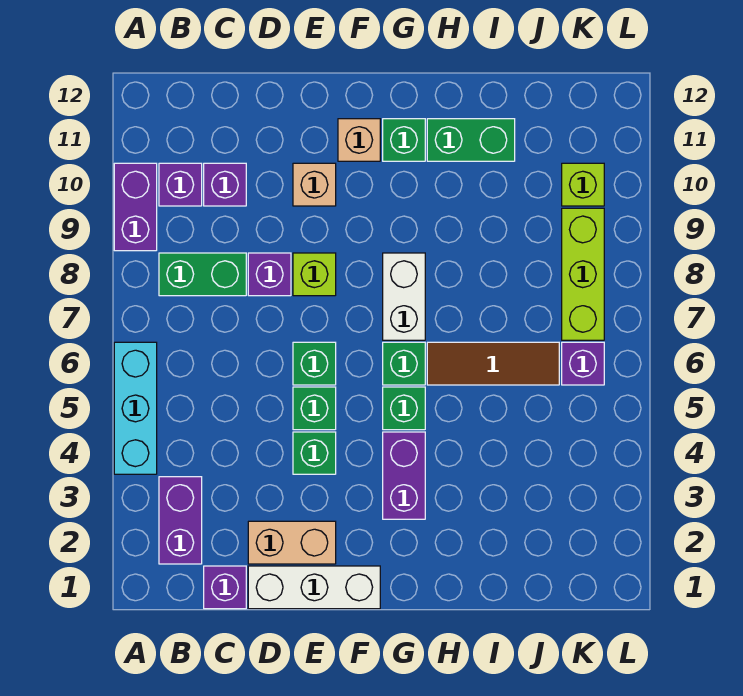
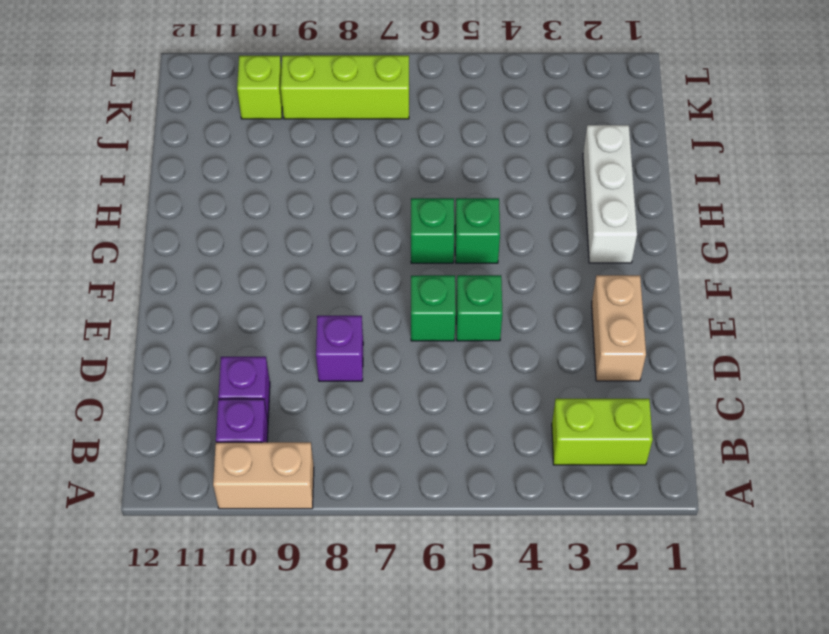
tan 1x2 brick [213,442,314,509] -> purple 1x2 brick [114,163,157,251]
lime 1x2 brick [552,399,653,465] -> purple 1x2 brick [159,477,202,564]
white 1x3 brick [583,125,637,263] -> white 1x3 brick moved to [248,566,380,609]
none -> cyan 1x3 brick [114,342,157,474]
none -> green 1x2 brick [159,253,246,296]
none -> purple 1x1 brick [204,566,246,609]

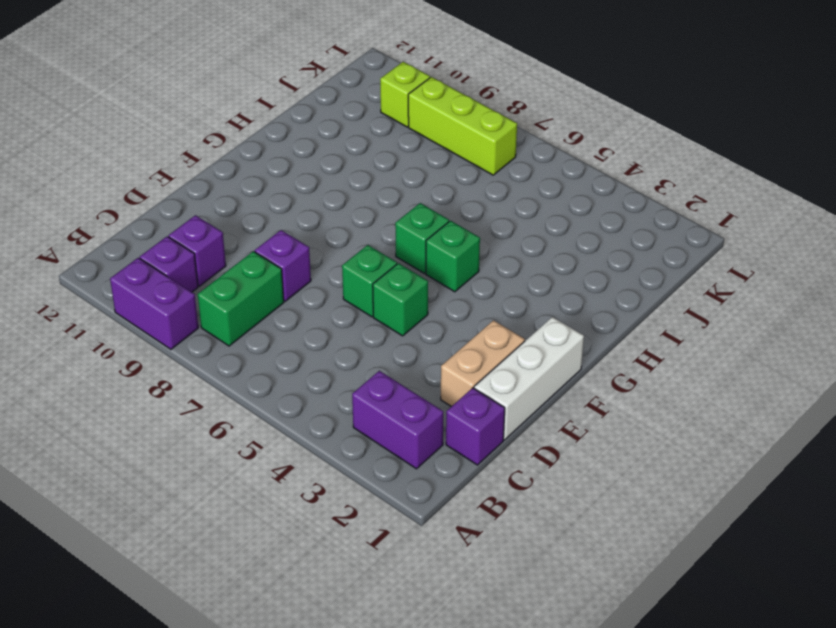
none -> cyan 1x3 brick [114,342,157,474]
none -> green 1x1 brick [293,432,336,474]
none -> lime 1x1 brick [293,253,336,296]

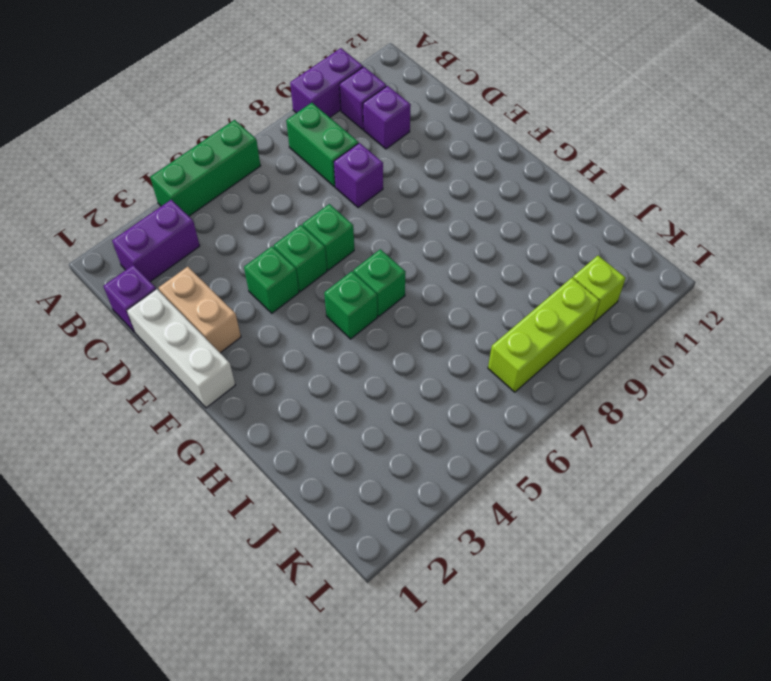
green 1x3 brick [150,120,261,216] -> cyan 1x3 brick [114,342,157,474]
none -> lime 1x1 brick [293,253,336,296]
none -> tan 1x1 brick [293,163,336,206]
none -> tan 1x1 brick [338,119,380,161]

